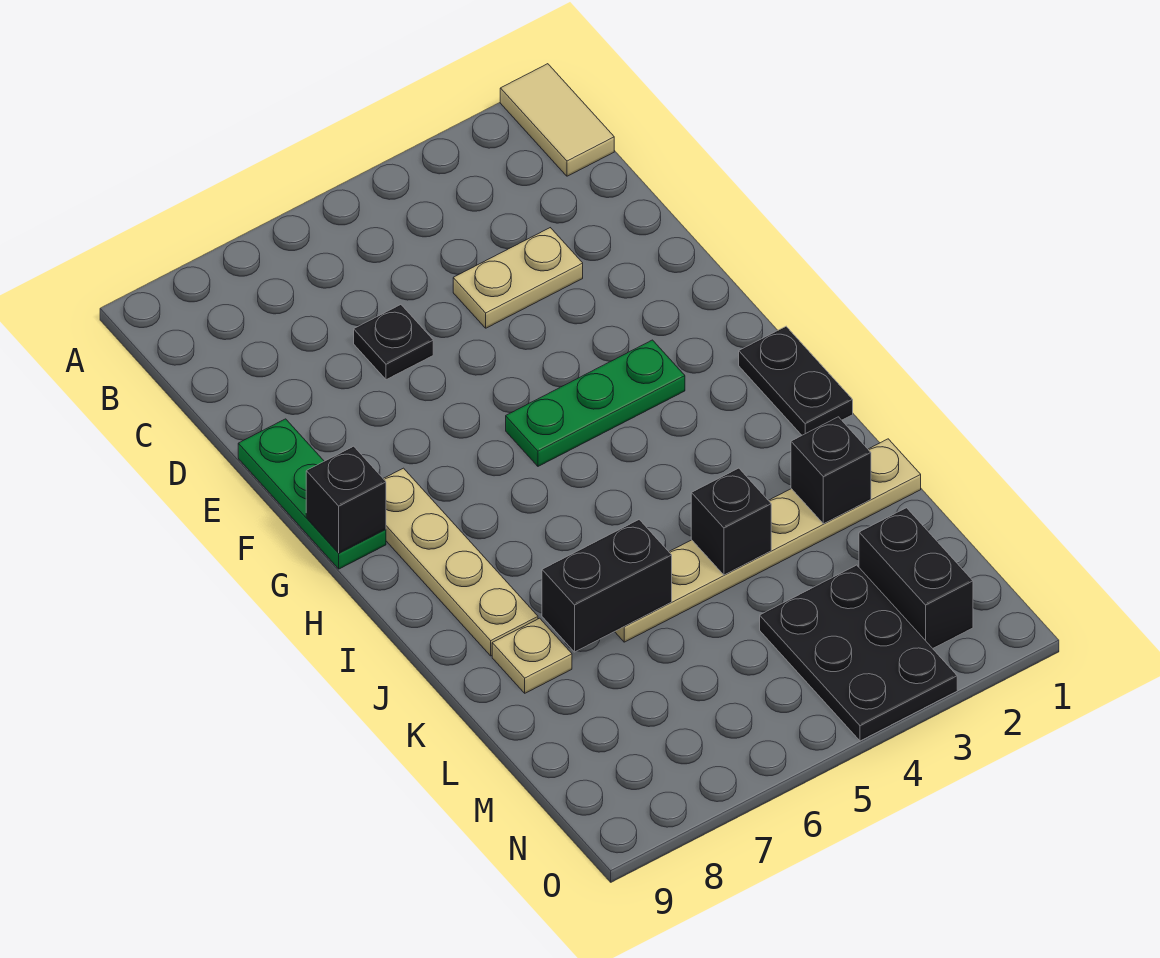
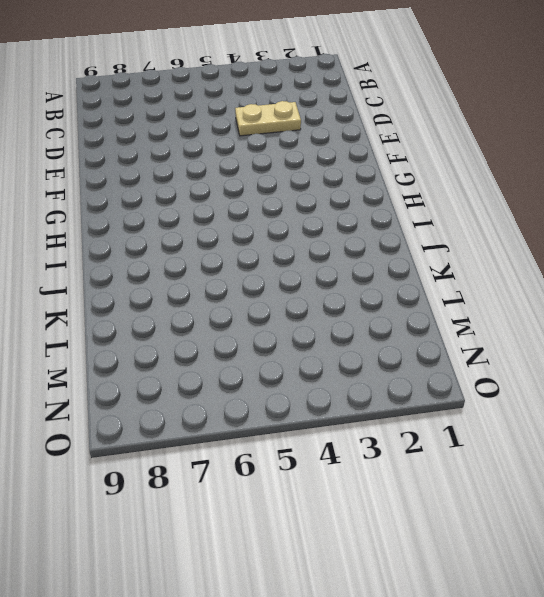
none -> tan 1x2 tile [500,64,614,176]
none -> black 1x1 plate [354,305,433,380]
none -> green 1x3 plate [238,419,386,569]

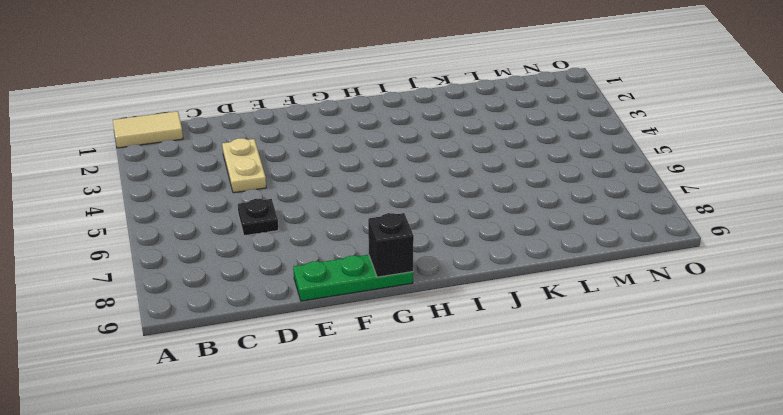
none -> green 1x3 plate [506,340,685,466]
none -> tan 1x4 plate [383,468,538,656]
none -> black 1x2 plate [739,327,853,435]

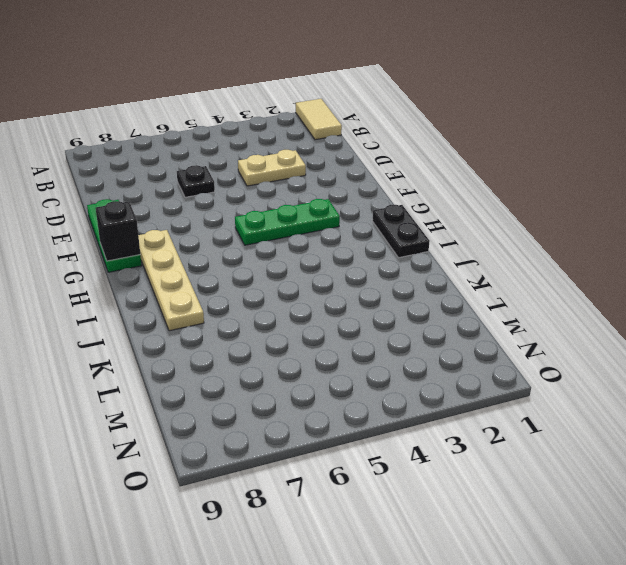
none -> tan 1x6 plate [615,439,921,642]
none -> tan 1x1 plate [492,618,572,693]
none -> black 1x2 brick [859,508,973,648]

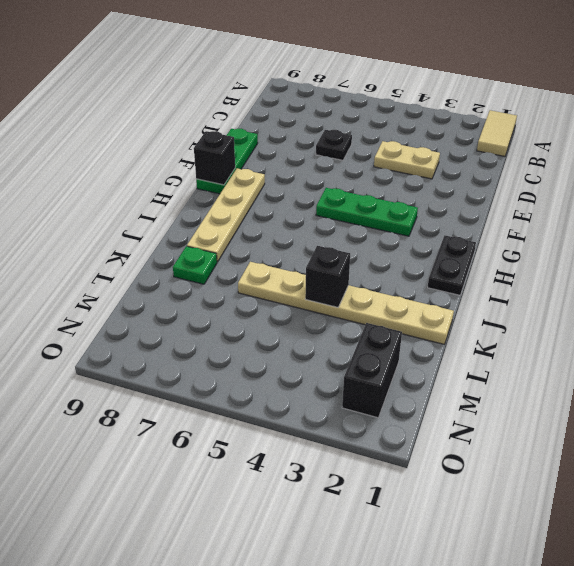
green 1x1 plate [173,246,217,284] -> tan 1x1 plate [492,618,572,693]
none -> black 2x3 plate [760,565,957,741]
none -> black 1x1 brick [791,417,871,524]
none -> black 1x2 brick [542,520,672,652]

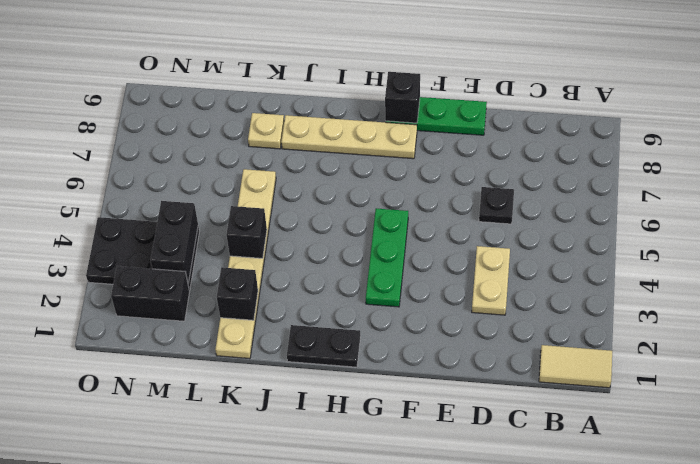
black 1x2 brick [151,201,198,283] -> black 1x2 brick moved to [542,520,672,652]

